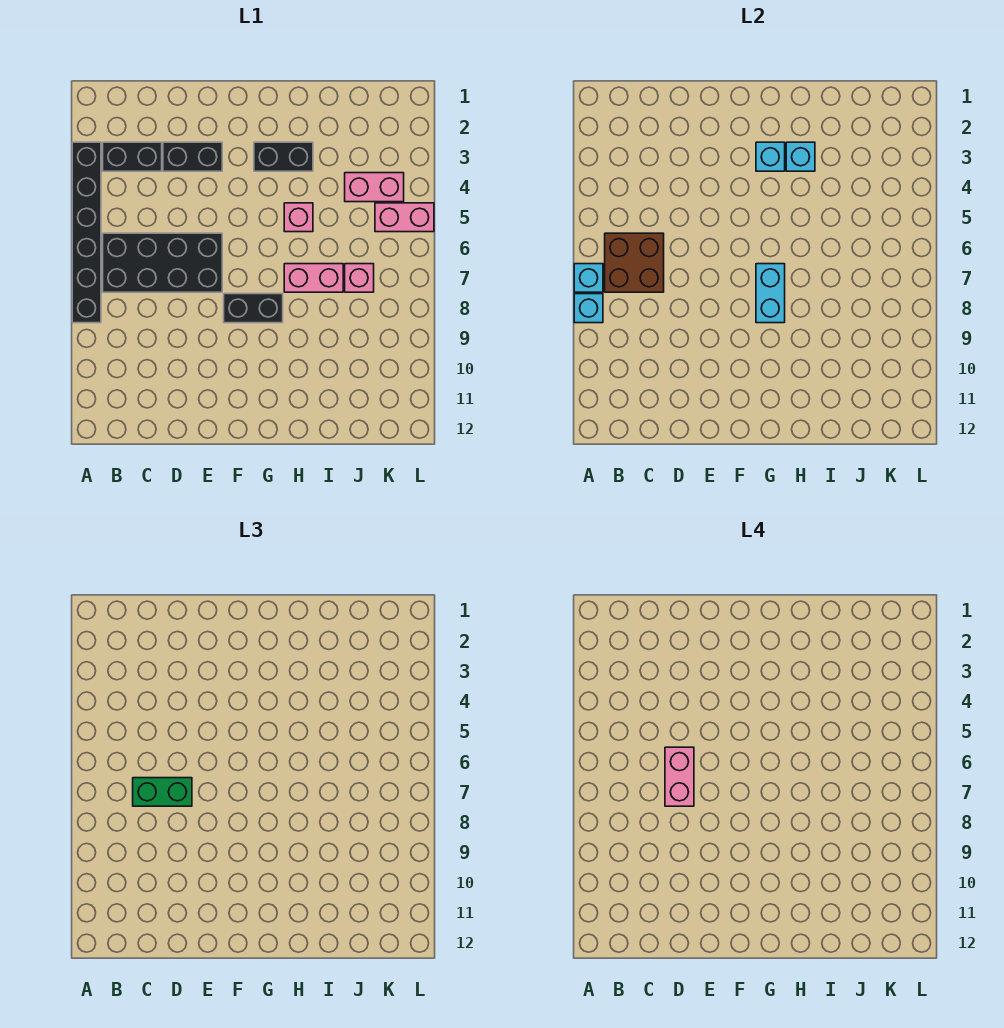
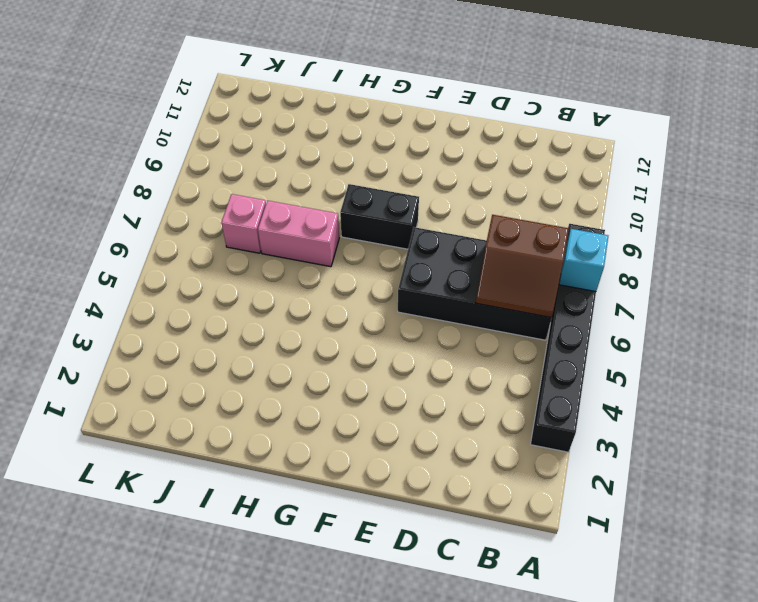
brown 2x2 slope [475,215,569,318] -> brown 2x2 brick [605,233,664,292]
none -> black 1x2 brick [103,142,162,171]
none -> black 1x2 brick [163,142,222,171]
none -> black 1x2 brick [254,142,313,171]

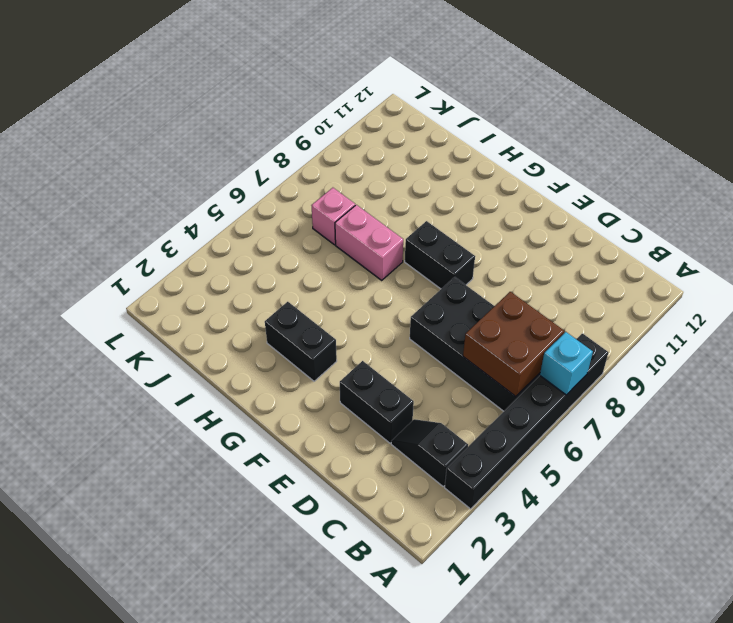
black 1x2 slope [391,419,468,486] -> black 1x2 brick [103,142,162,171]
none -> pink 1x1 brick [284,203,313,232]
none -> pink 1x2 brick [345,173,404,202]
none -> pink 1x2 brick [375,203,434,232]

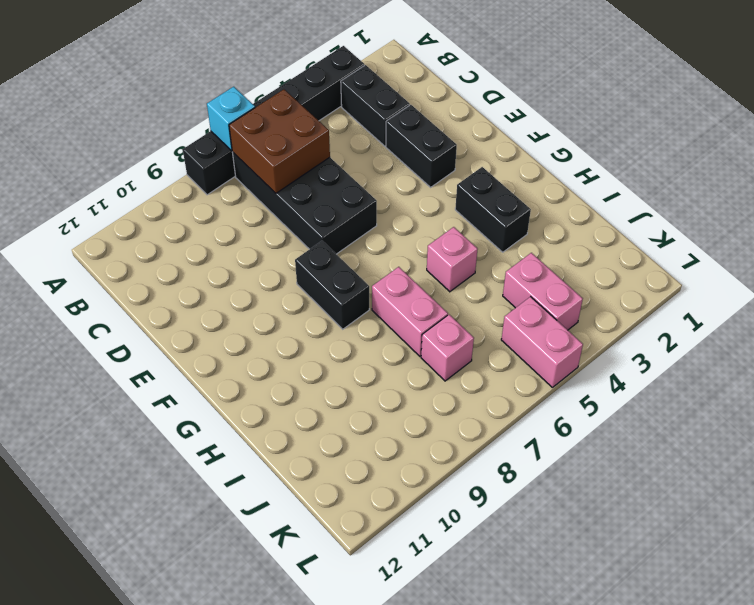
none -> cyan 1x1 brick [574,294,603,323]
none -> cyan 1x1 brick [756,142,785,171]
none -> cyan 1x2 brick [756,264,785,323]

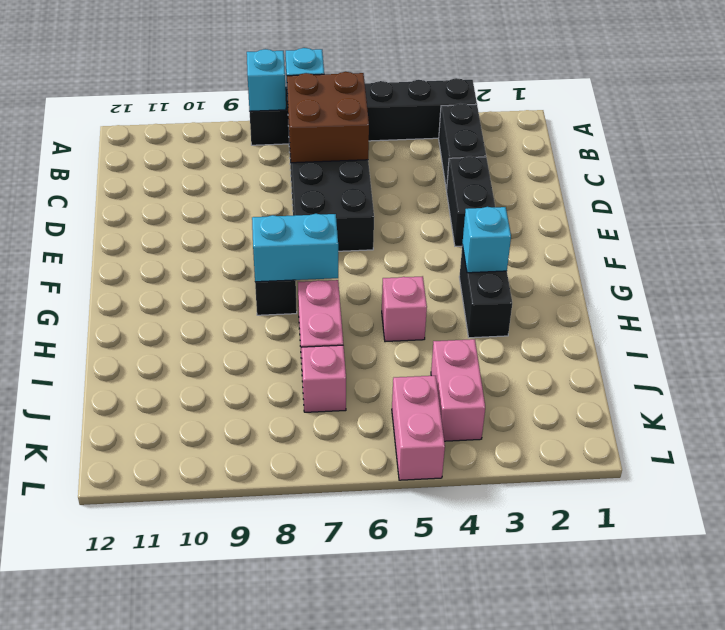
none -> cyan 1x1 brick [786,142,815,171]
none -> green 1x2 brick [133,778,192,806]
none -> pink 1x2 brick [665,747,694,806]

